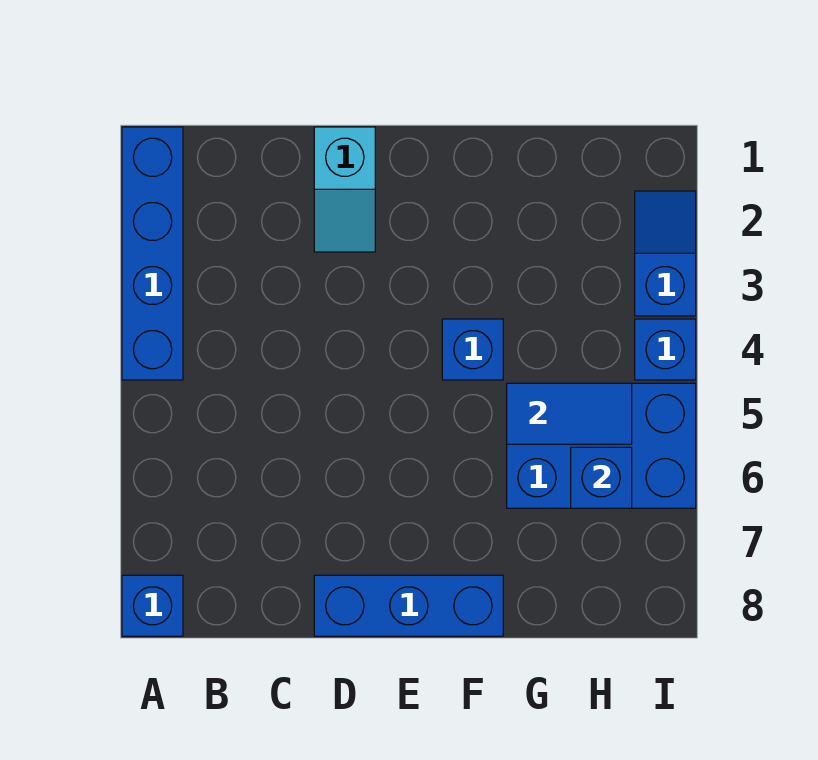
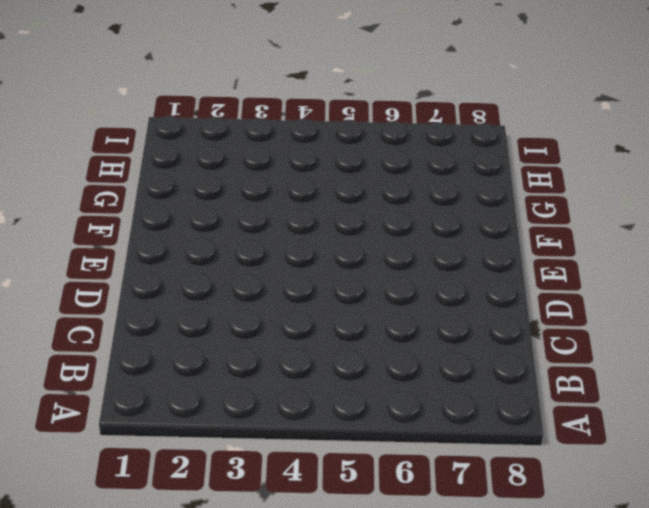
none -> blue 1x4 brick [122,127,183,380]
none -> blue 1x1 brick [122,575,183,636]

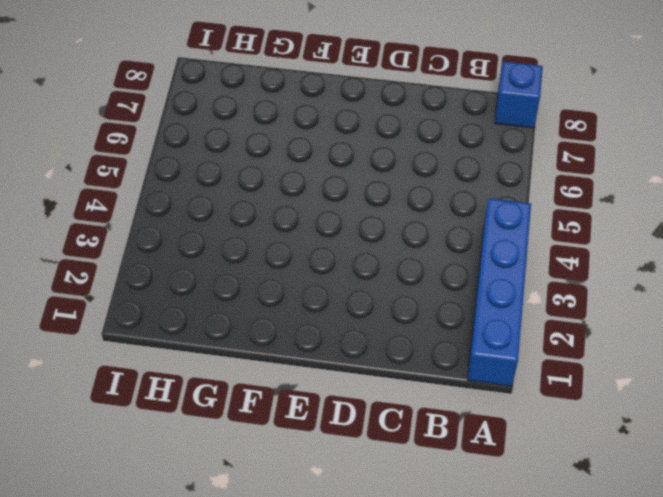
none -> cyan 1x2 slope [314,127,375,252]
none -> blue 1x3 brick [314,575,503,636]

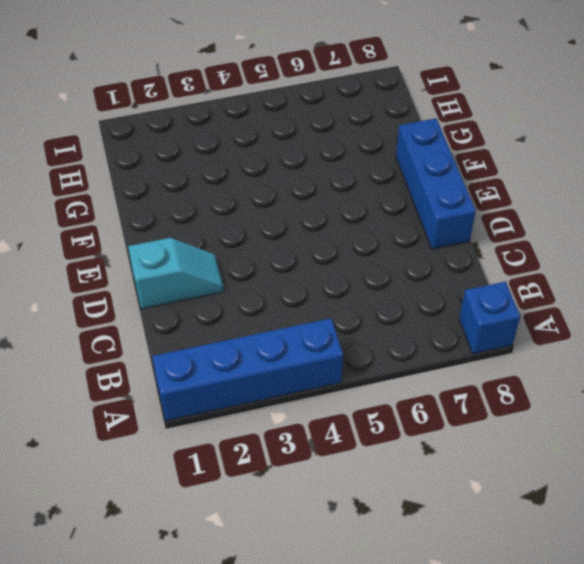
none -> blue 1x1 brick [442,319,503,380]
none -> blue 2x3 brick [507,383,696,508]

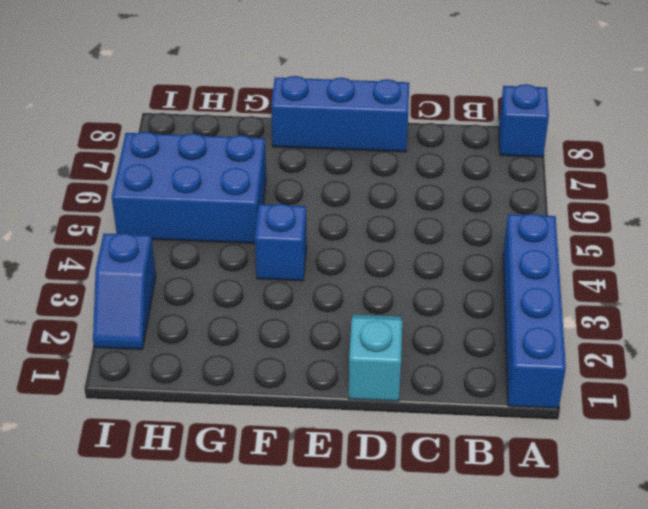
none -> blue 1x1 brick [635,319,696,380]
none -> blue 1x2 tile [507,383,632,444]

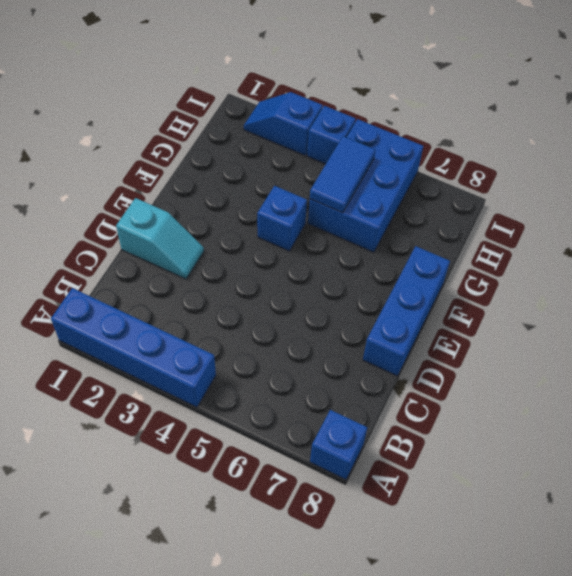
none -> blue 1x1 brick [571,447,632,508]

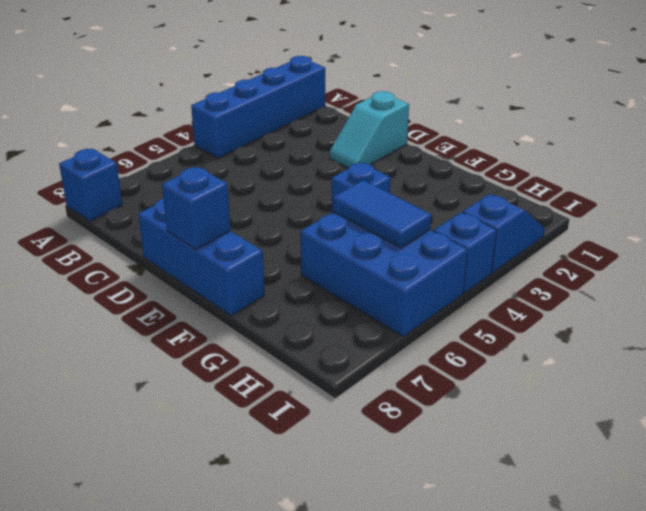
blue 1x1 brick [162,167,231,250] -> blue 1x1 brick moved to [571,447,632,508]

